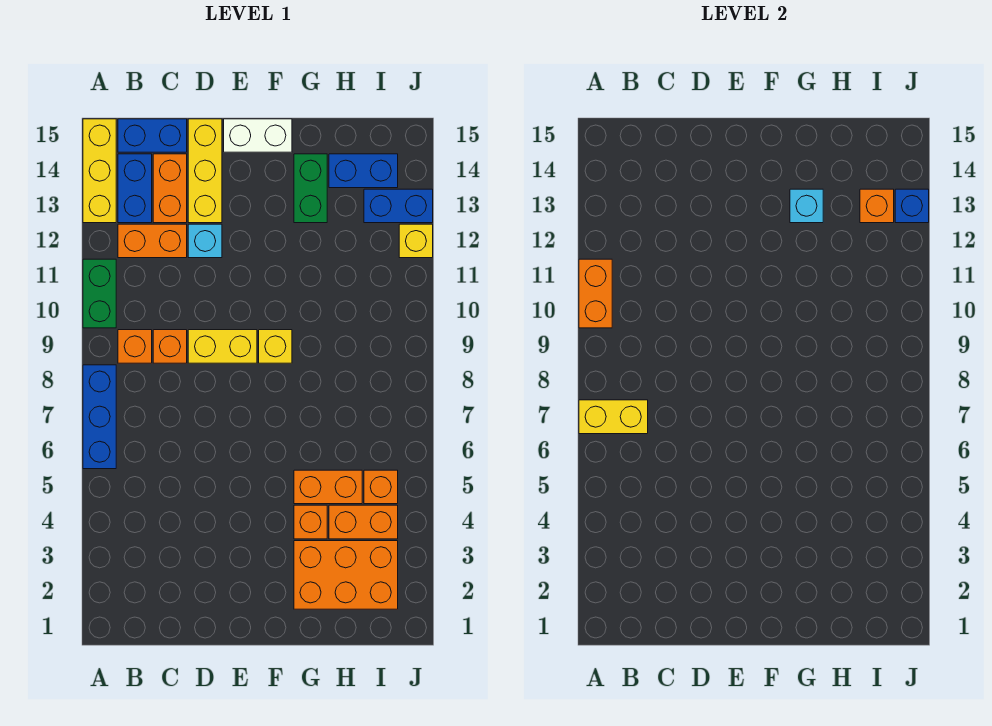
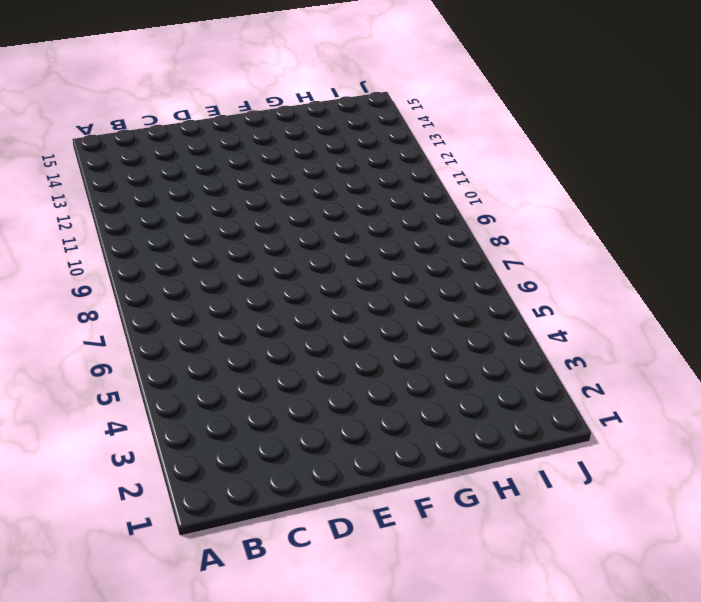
none -> blue 1x3 brick [83,365,116,469]
none -> green 1x2 brick [83,259,116,328]
none -> yellow 1x3 brick [83,119,116,223]

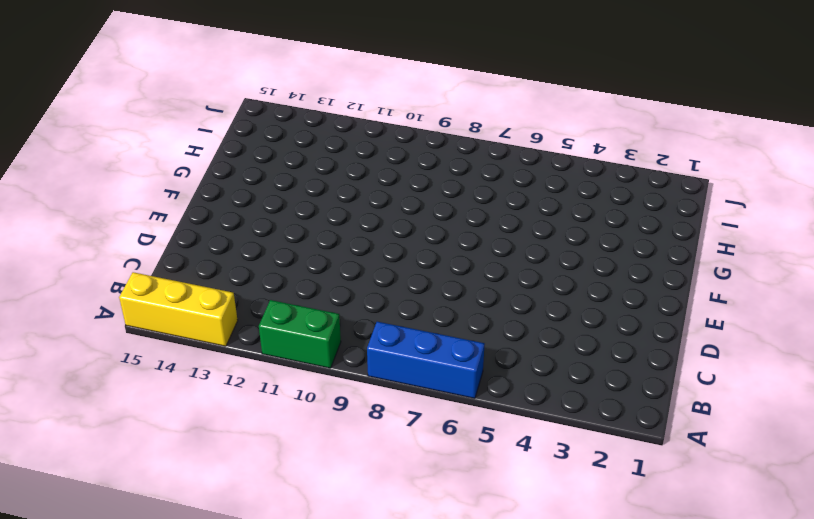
none -> orange 1x1 brick [118,330,152,363]
none -> orange 1x2 brick [118,224,187,258]
none -> blue 1x2 brick [118,154,152,223]

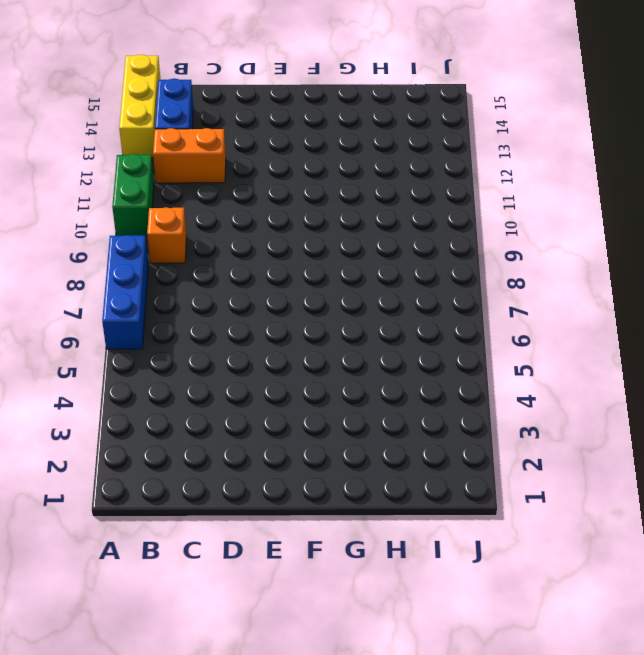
none -> blue 1x2 brick [118,119,187,152]
none -> orange 1x1 brick [153,330,187,363]
none -> orange 1x2 brick [153,154,187,223]

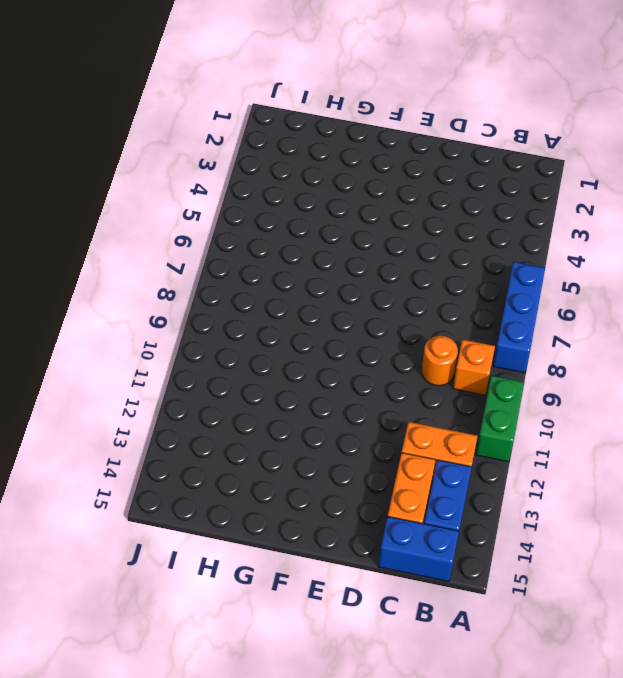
orange 1x1 round brick [422,336,458,386] -> orange 1x1 brick [153,330,187,363]
none -> yellow 1x3 brick [83,119,116,223]
none -> yellow 1x2 brick [188,330,257,363]
none -> cyan 1x1 brick [188,224,222,258]

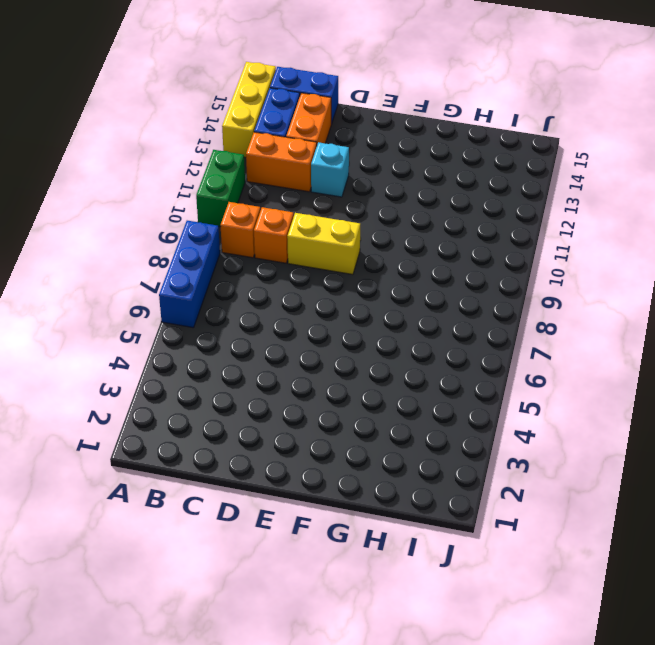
none -> yellow 1x3 brick [188,119,222,223]
none -> white 1x2 brick [224,119,292,152]
none -> yellow 1x1 brick [259,330,292,363]

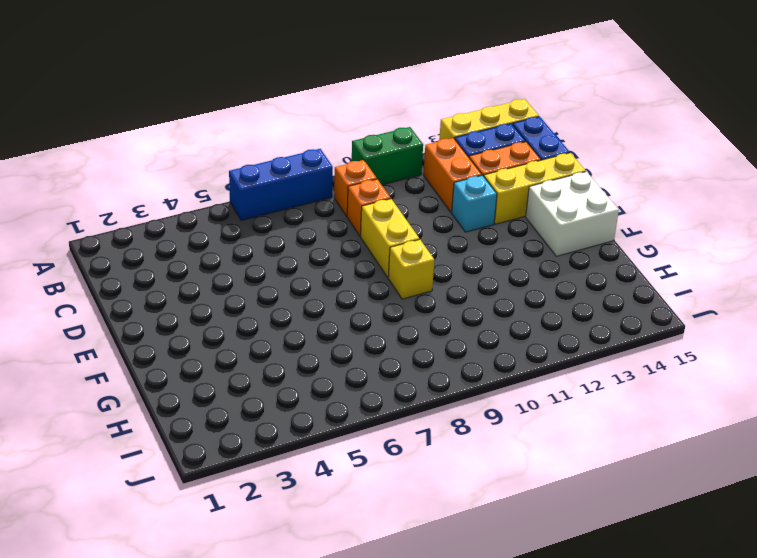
white 2x2 brick [526,172,619,256] -> white 1x2 brick [224,119,292,152]
none -> orange 2x3 brick [294,541,398,609]
none -> orange 1x1 brick [294,505,327,539]
none -> orange 1x2 brick [294,470,362,504]

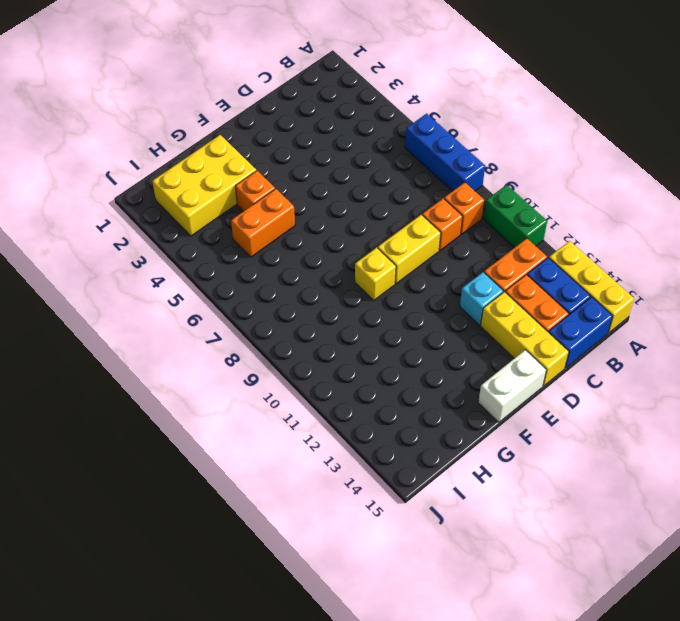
yellow 2x3 brick [152,135,256,236] -> orange 2x3 brick [294,541,398,609]
none -> green 1x2 brick [294,154,327,223]
none -> orange 1x2 brick [329,505,398,539]
none -> blue 1x2 brick [329,154,398,188]

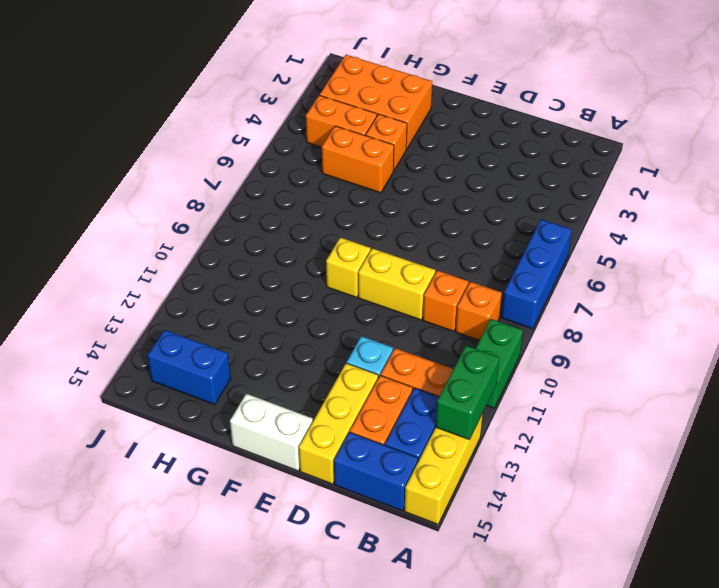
green 1x2 brick [436,346,499,439] -> green 1x2 brick moved to [294,154,327,223]
none -> orange 1x1 brick [364,470,398,504]
none -> blue 1x2 brick [364,189,433,223]
none -> yellow 1x1 brick [399,224,433,258]

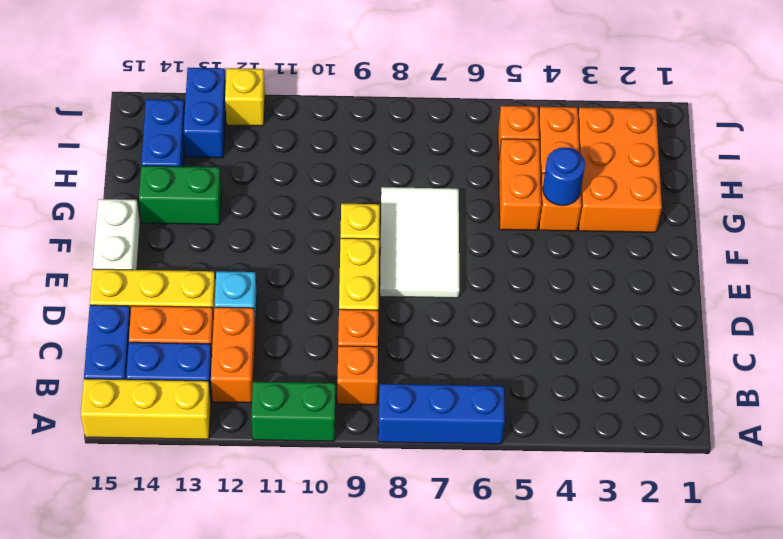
white 2x3 tile [380,187,459,298] -> none
blue 1x1 round brick [543,147,585,206] -> none
none -> yellow 1x2 brick [579,400,648,434]
none -> orange 1x2 brick [579,259,612,328]
none -> cyan 1x1 brick [790,189,823,223]

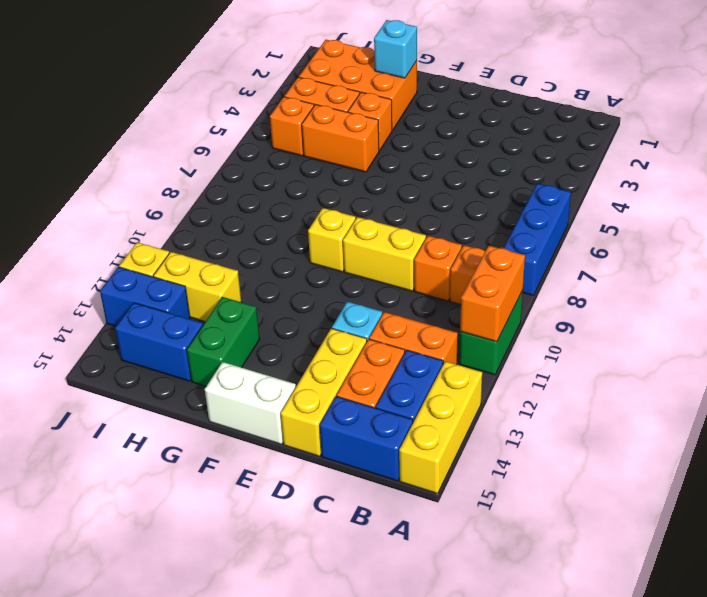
cyan 1x1 brick [374,20,417,78] -> cyan 1x1 brick moved to [790,189,823,223]
yellow 1x2 brick [153,252,241,322] -> yellow 1x2 brick moved to [579,400,648,434]
none -> orange 1x1 brick [860,189,894,223]
none -> blue 1x1 brick [895,189,929,223]

